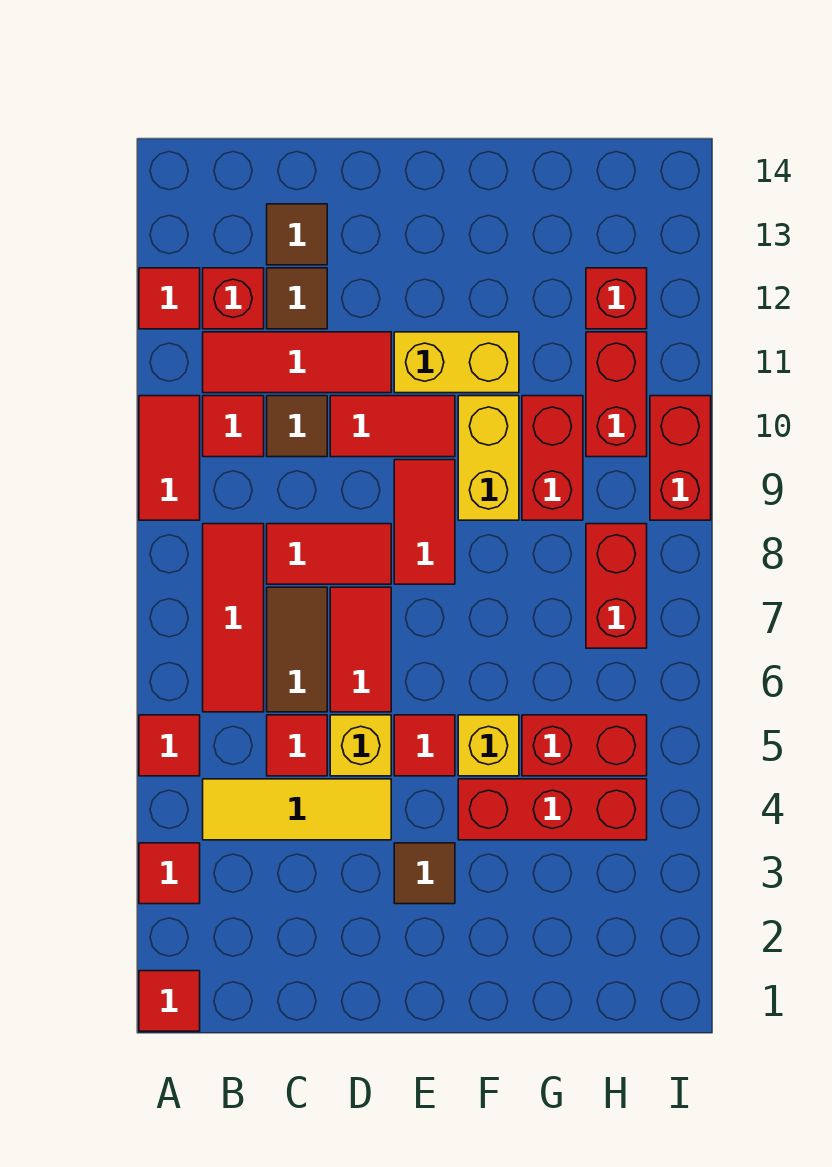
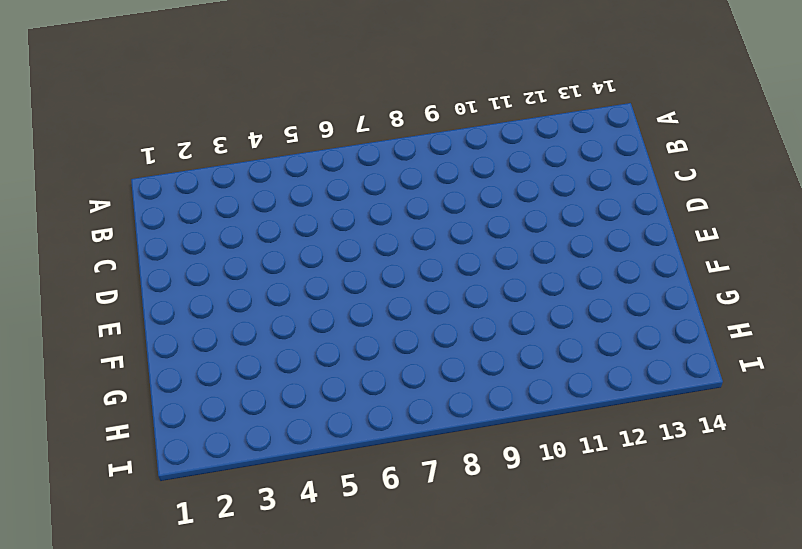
none -> red 1x1 tile [139,971,200,1031]
none -> red 1x1 tile [139,843,200,904]
none -> red 1x1 tile [139,715,200,776]
none -> red 1x2 tile [139,396,200,520]

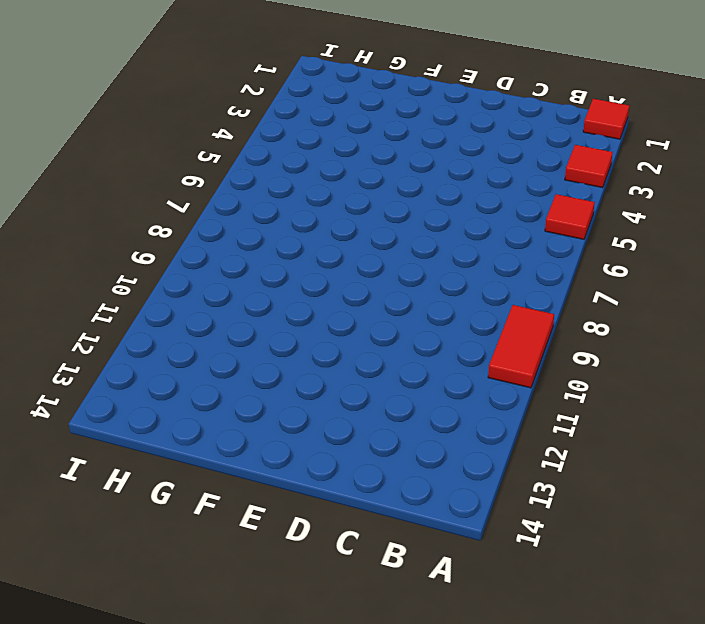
none -> red 1x1 tile [139,268,200,329]
none -> yellow 1x3 tile [203,779,391,840]
none -> red 1x3 tile [203,524,264,712]
none -> red 1x1 tile [203,396,264,457]

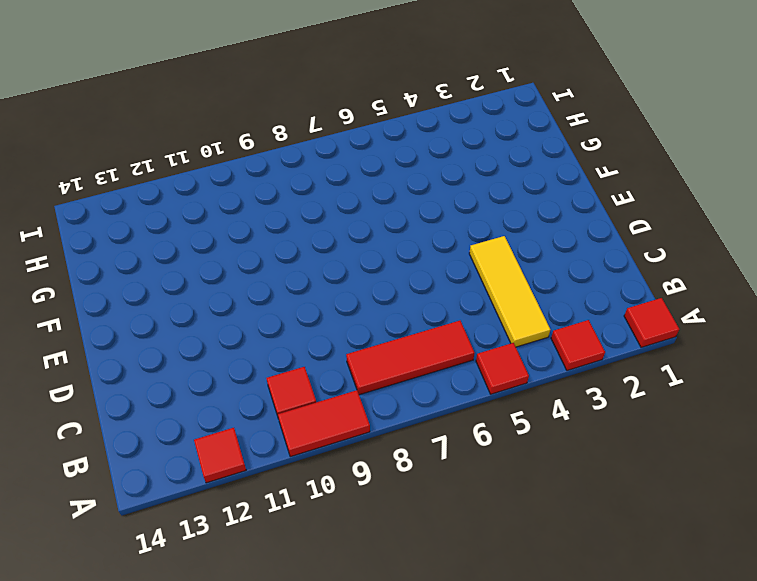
none -> red 1x3 tile [203,332,391,393]
none -> red 1x1 brick [203,268,264,329]
none -> red 1x1 tile [267,715,327,776]
none -> brown 1x2 tile [267,587,327,712]

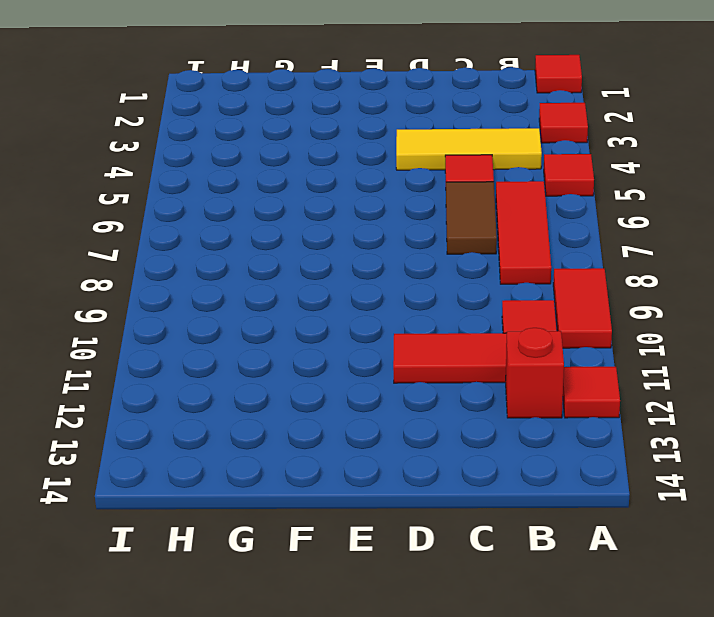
none -> red 1x2 tile [267,524,391,584]
none -> brown 1x1 tile [267,396,327,457]
none -> brown 1x1 tile [267,268,327,329]
none -> brown 1x1 tile [267,204,327,265]

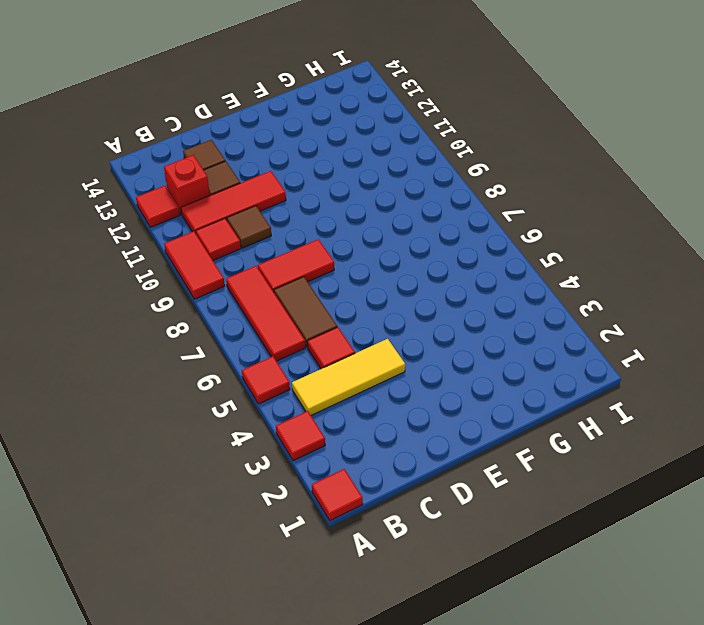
none -> yellow 1x1 brick [330,715,391,776]
none -> red 1x2 tile [330,587,391,712]
none -> red 1x2 tile [330,396,455,457]
none -> brown 1x1 tile [394,843,455,904]

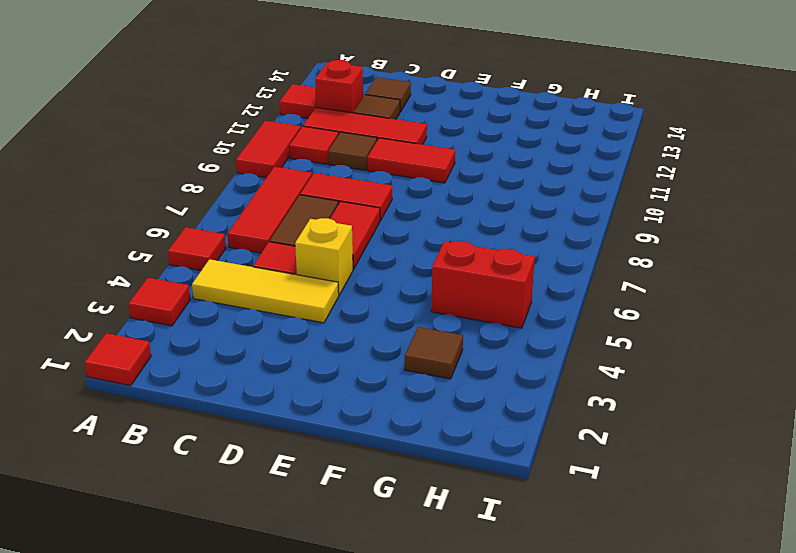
brown 1x1 tile [405,327,463,379] -> brown 1x1 tile moved to [394,843,455,904]
none -> red 1x1 tile [394,715,455,776]
none -> red 1x2 tile [394,460,455,584]
none -> yellow 1x2 brick [394,332,519,393]
none -> red 1x3 brick [458,779,647,840]

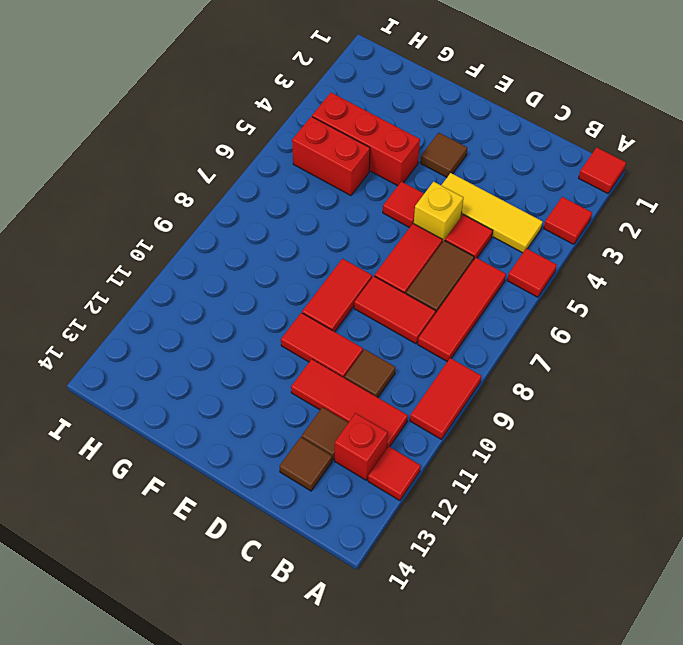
none -> red 1x1 tile [203,396,264,457]
none -> yellow 1x2 brick [394,332,519,393]
none -> yellow 1x1 brick [458,715,519,776]
none -> yellow 1x2 brick [458,396,519,520]

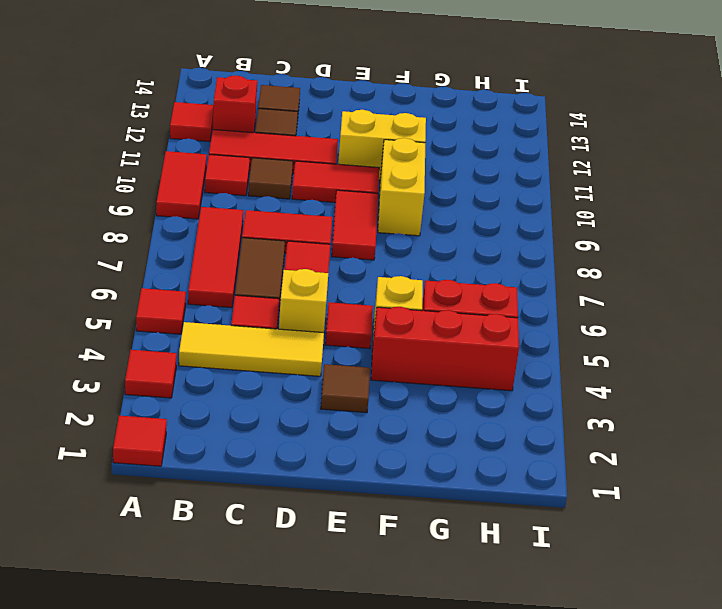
none -> red 1x2 brick [522,396,583,520]
none -> red 1x2 brick [586,524,647,648]
none -> red 1x2 brick [586,332,647,457]
none -> red 1x1 brick [586,268,647,329]

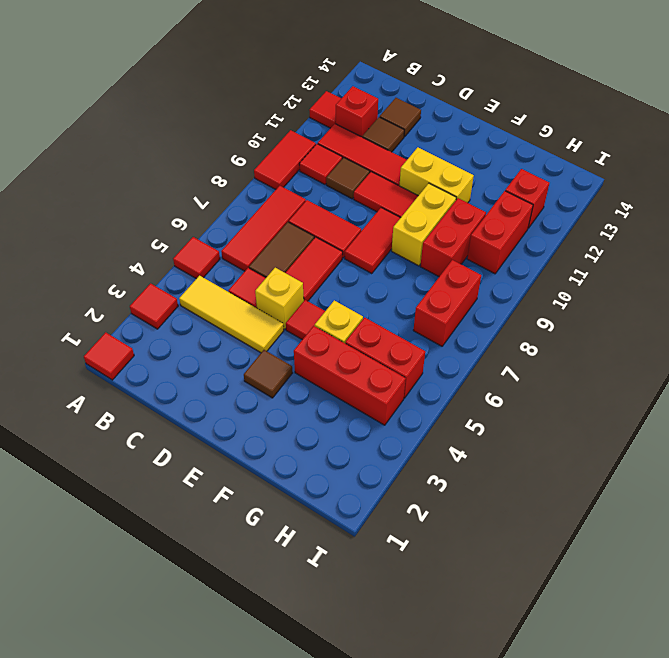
none -> red 1x2 brick [650,396,711,520]

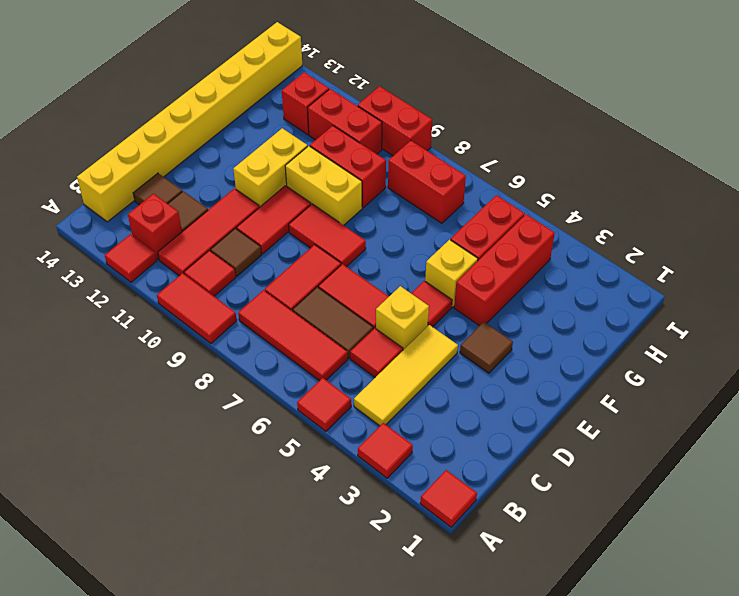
yellow 1x8 brick [77,22,302,222] -> none

